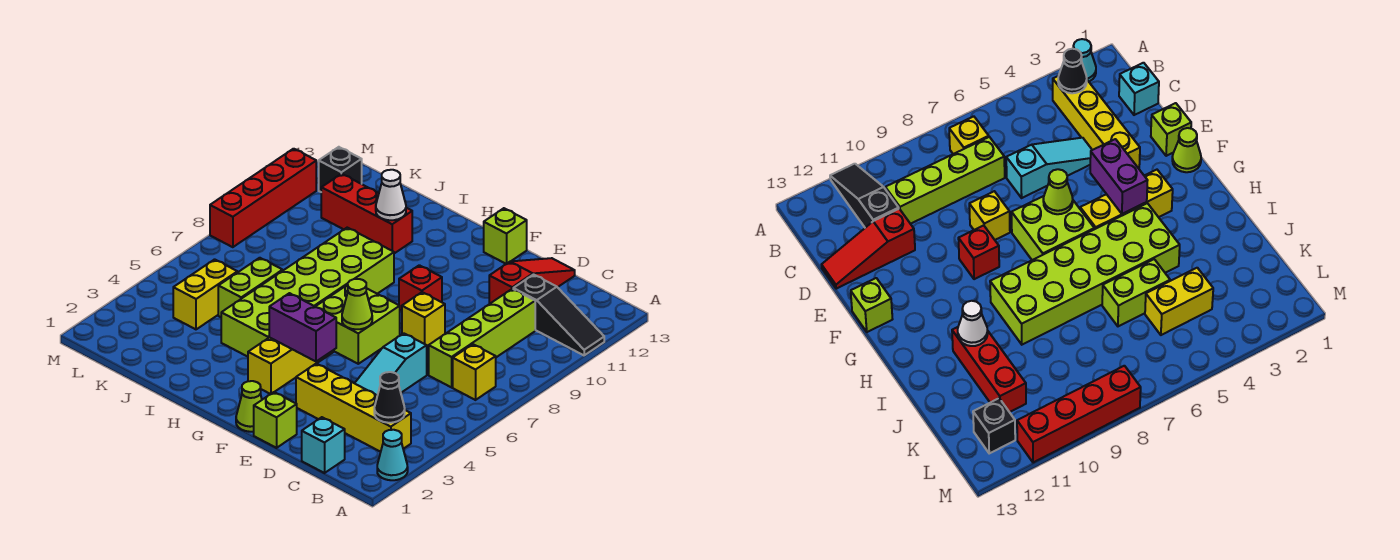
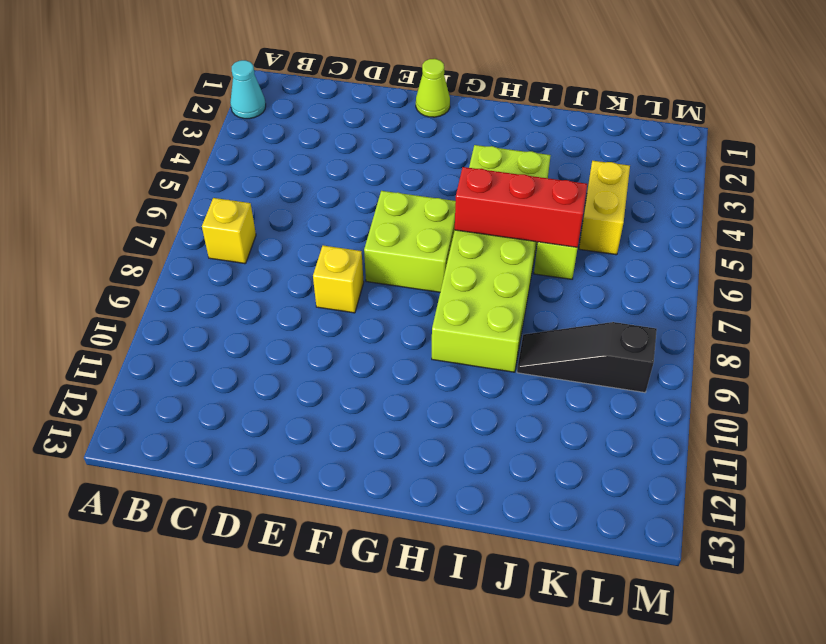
red 1x3 brick [455,167,587,247] -> red 1x3 brick moved to [321,174,412,253]
black 1x3 slope [517,322,657,393] -> black 1x3 slope moved to [513,275,604,355]
none -> yellow 1x4 brick [296,364,411,452]
none -> cyan 1x1 brick [302,417,345,473]
none -> lime 1x4 brick [429,289,535,387]

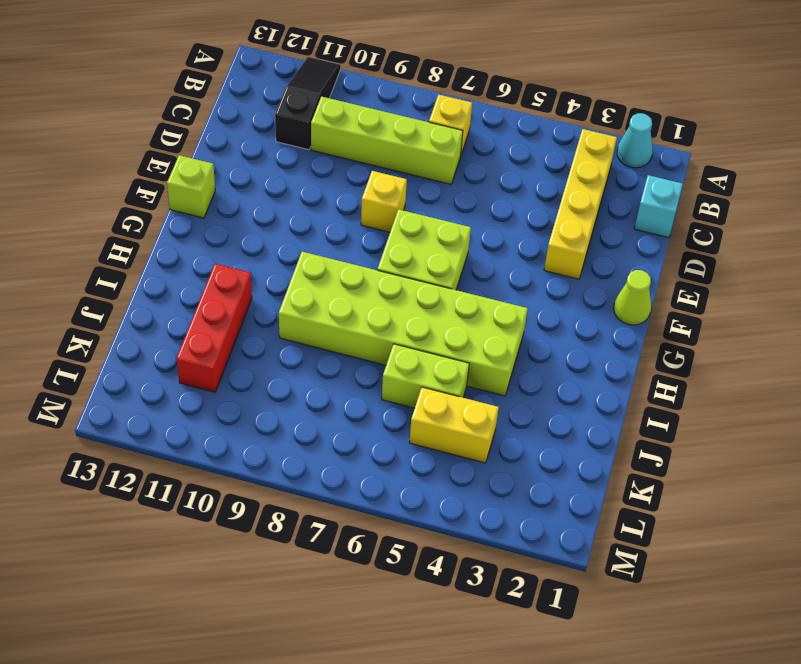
none -> cyan 1x3 slope [355,333,427,395]
none -> red 1x3 slope [489,258,575,304]
none -> lime 1x1 brick [254,392,297,448]

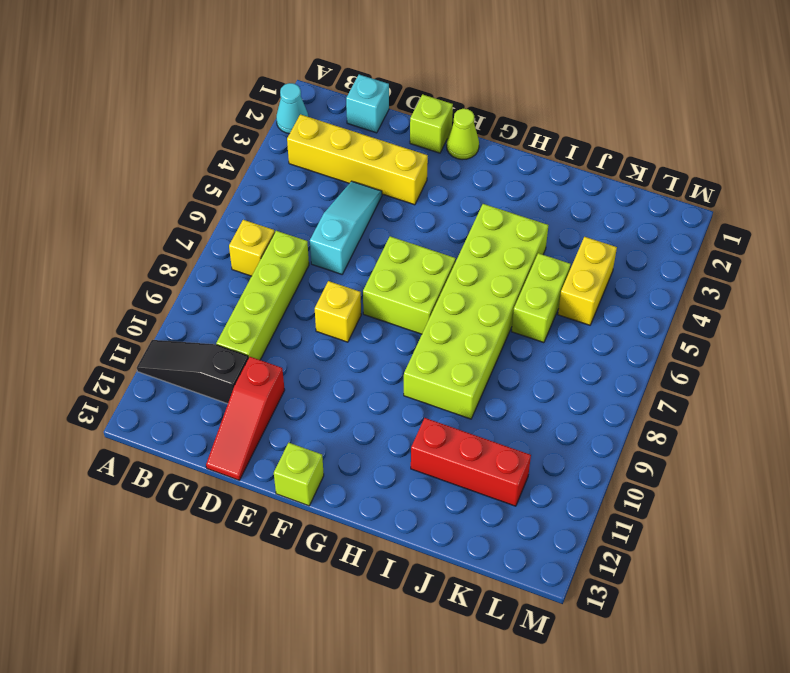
none -> red 1x1 brick [399,265,442,311]
none -> yellow 1x3 brick [248,337,333,394]
none -> black 1x1 brick [319,147,362,192]

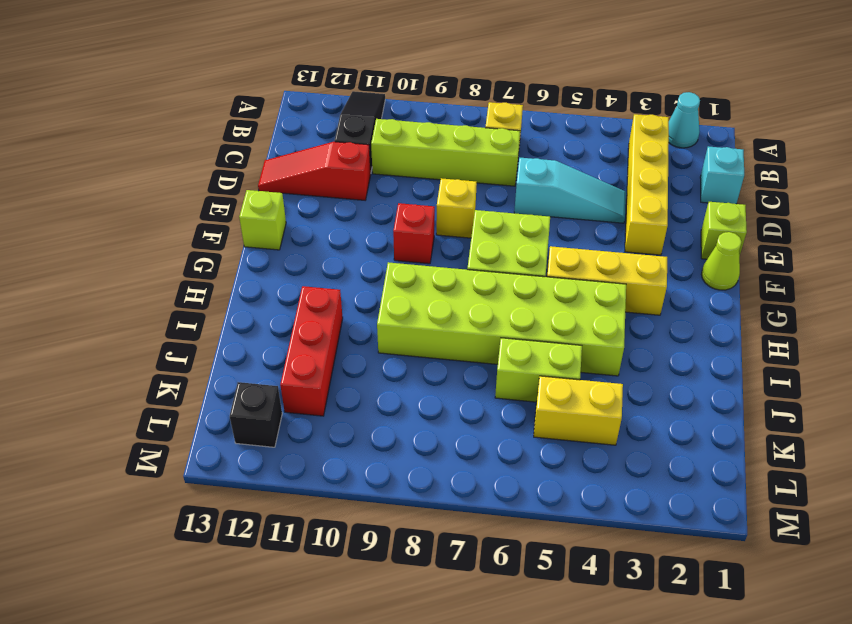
none -> red 1x4 brick [210,149,316,247]
none -> black 1x1 cone [374,372,405,423]
none -> purple 1x2 brick [269,293,336,362]

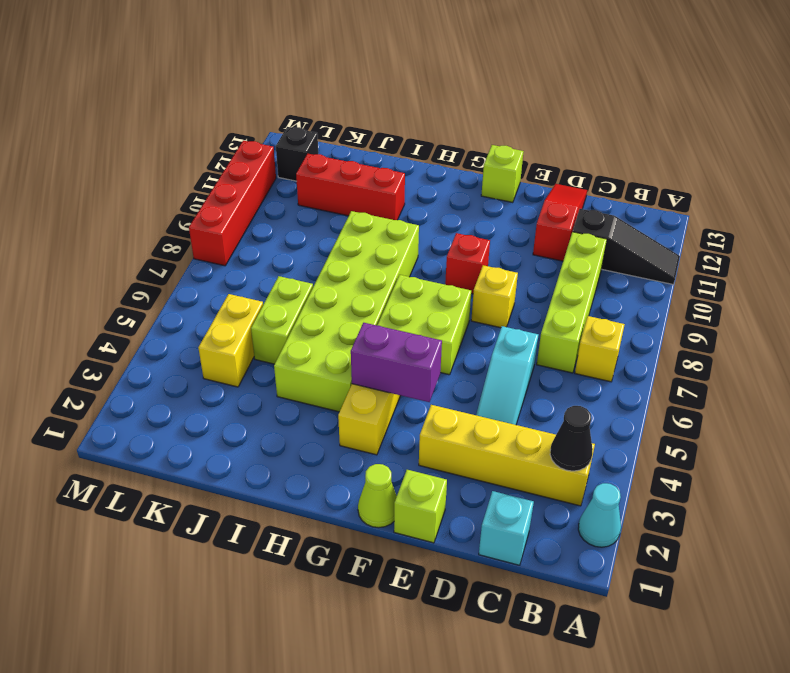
none -> lime 1x1 cone [342,279,372,329]
none -> white 1x1 cone [376,170,406,220]

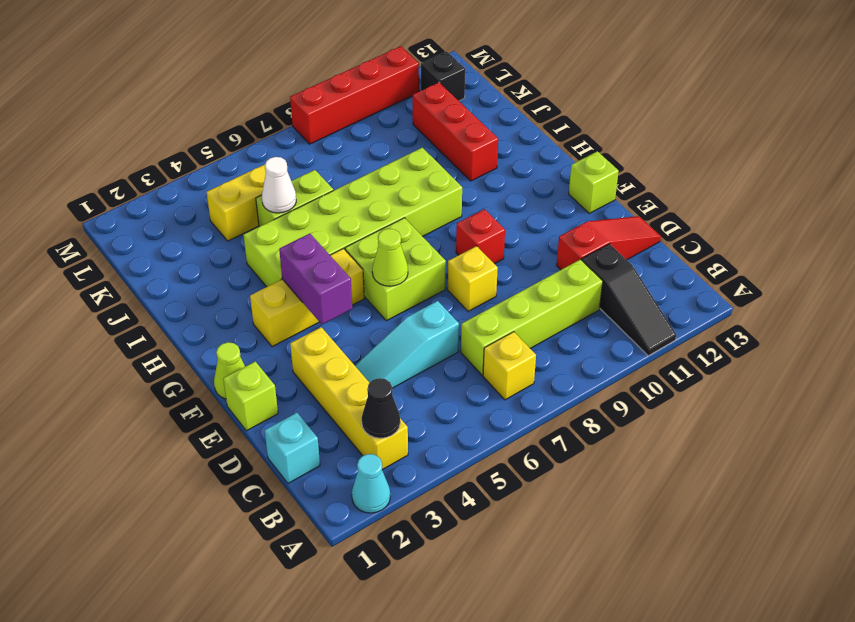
white 1x1 cone [262,157,296,213] -> white 1x1 cone moved to [376,170,406,220]

